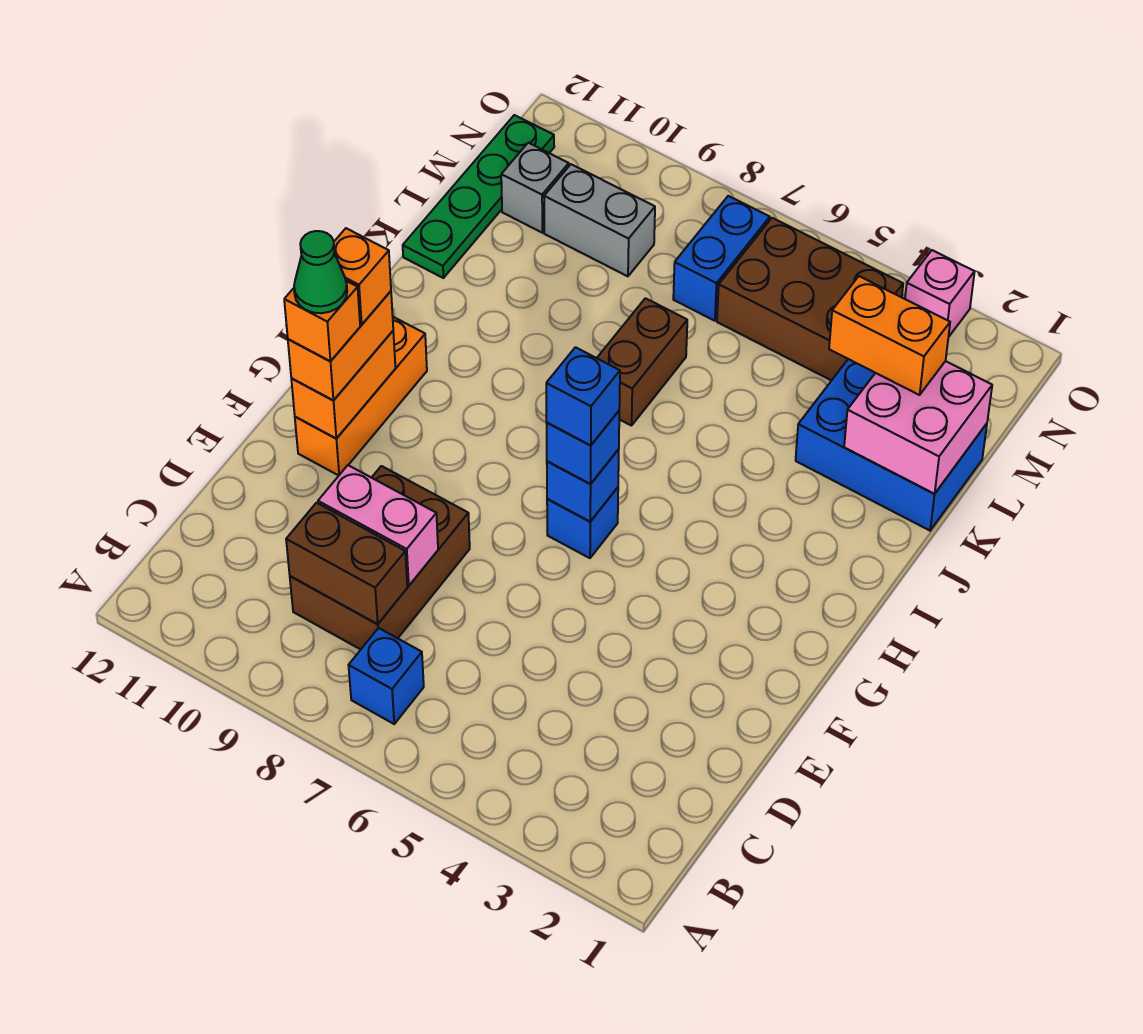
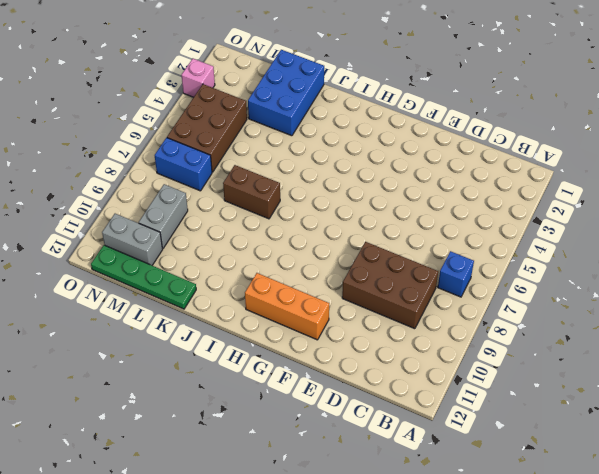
grey 1x2 brick [102,214,163,265] -> grey 1x1 brick [501,143,569,233]
none -> blue 1x1 brick [547,487,618,558]
none -> brown 1x2 brick [286,503,407,624]
none -> pink 1x2 brick [318,465,438,586]

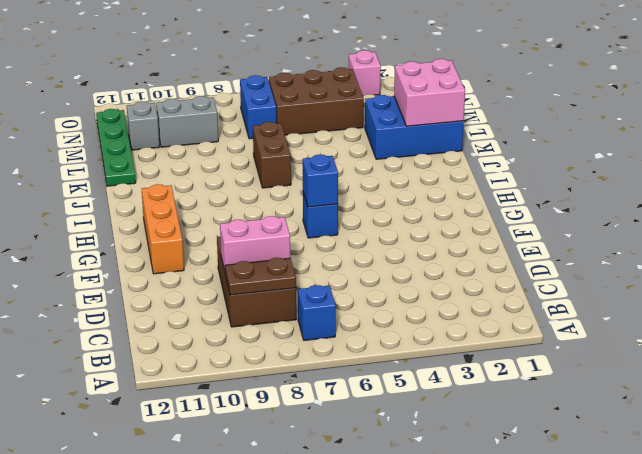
brown 1x2 plate [225,258,296,295] -> brown 1x2 brick [286,503,407,624]
none -> orange 1x2 brick [291,331,395,439]
none -> orange 1x2 brick [288,291,393,401]
none -> blue 1x1 brick [547,411,619,484]

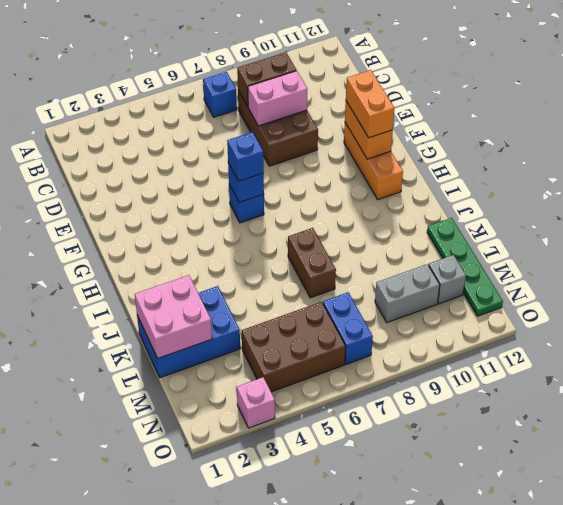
none -> orange 1x2 brick [829,276,950,395]
none -> orange 1x1 brick [284,281,360,361]
none -> blue 1x1 brick [546,347,620,445]

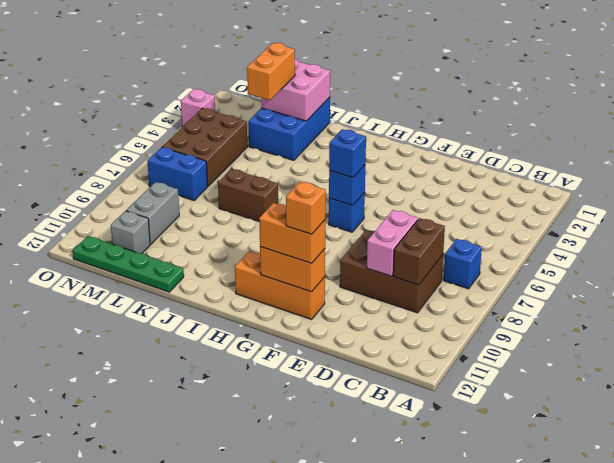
none -> blue 1x1 brick [546,347,620,445]
none -> orange 1x1 brick [334,228,391,325]
none -> green 1x1 cone [294,231,347,313]

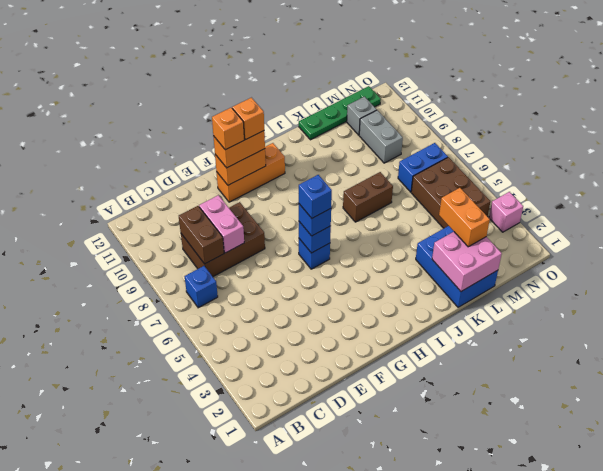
none -> green 1x1 cone [294,231,347,313]

